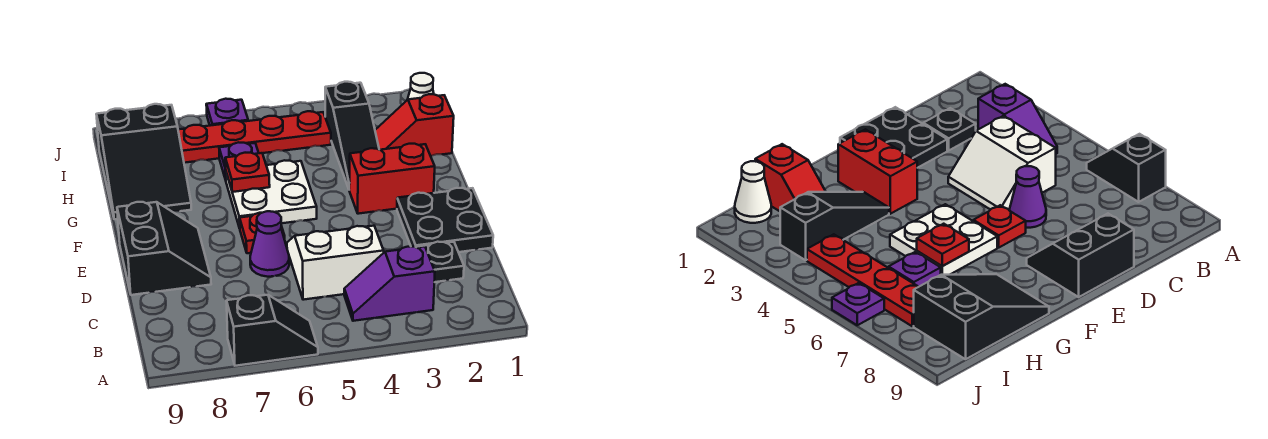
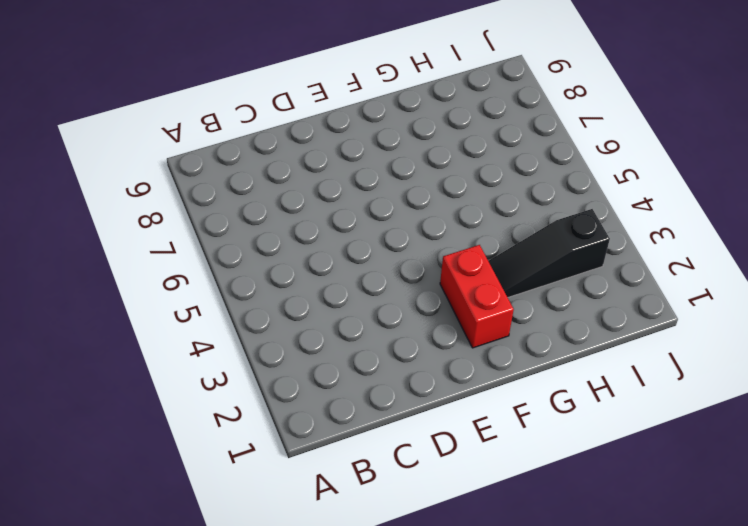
none -> black 1x2 slope [227,295,318,366]
none -> purple 1x2 slope [344,246,435,321]
none -> black 1x1 plate [416,242,464,282]

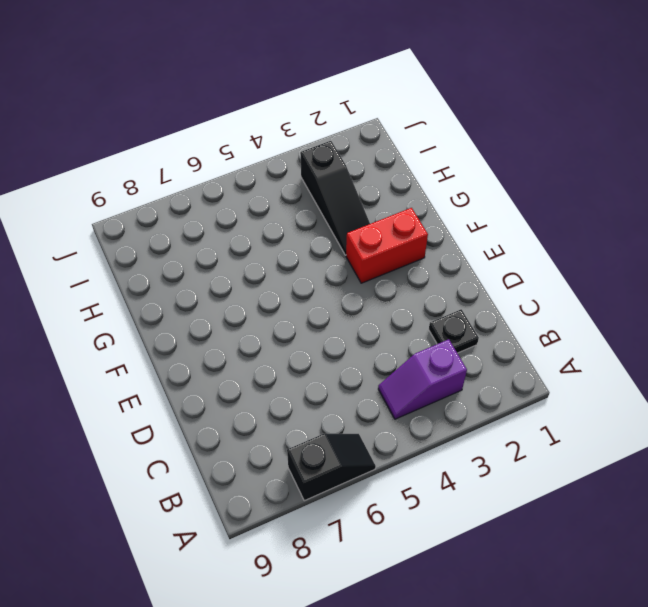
none -> white 2x2 slope [287,226,384,300]
none -> black 2x2 plate [397,188,493,252]
none -> purple 1x1 cone [250,211,289,277]

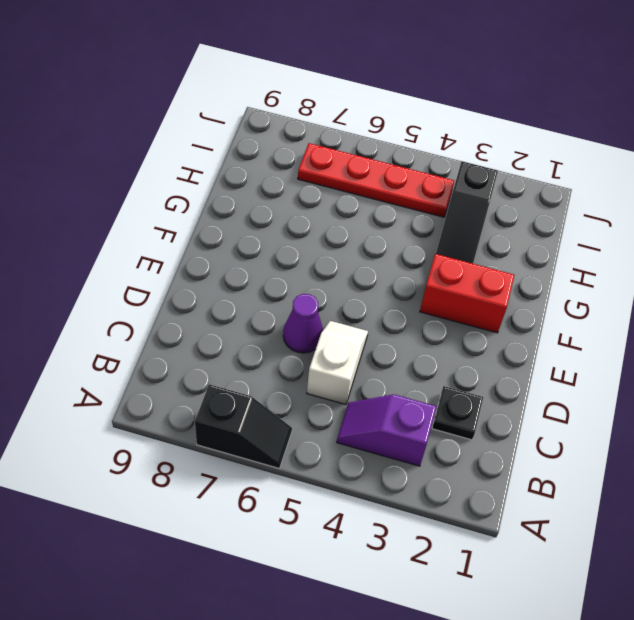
white 1x2 slope [307,321,368,405] -> white 2x2 slope [287,226,384,300]
none -> black 2x2 plate [397,188,493,252]
none -> black 2x2 slope [117,202,211,295]
none -> red 1x1 plate [240,213,285,253]

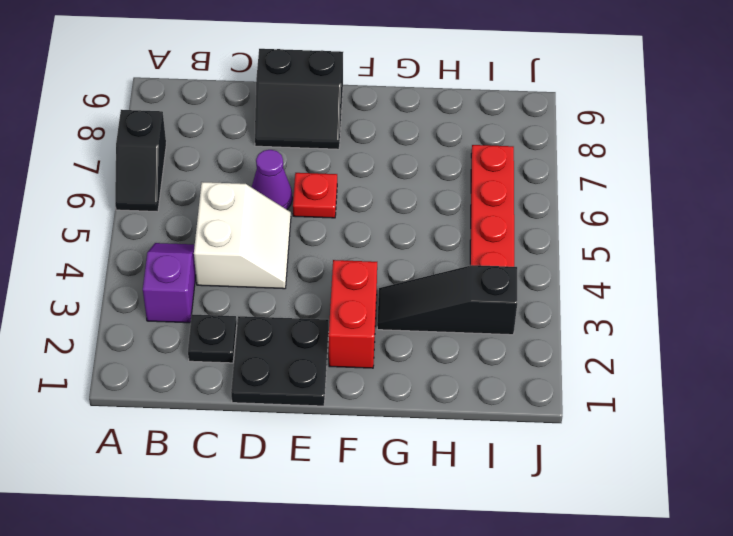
none -> white 2x2 plate [226,160,317,228]
none -> black 2x3 slope [96,104,191,219]
none -> red 1x2 slope [375,94,454,156]

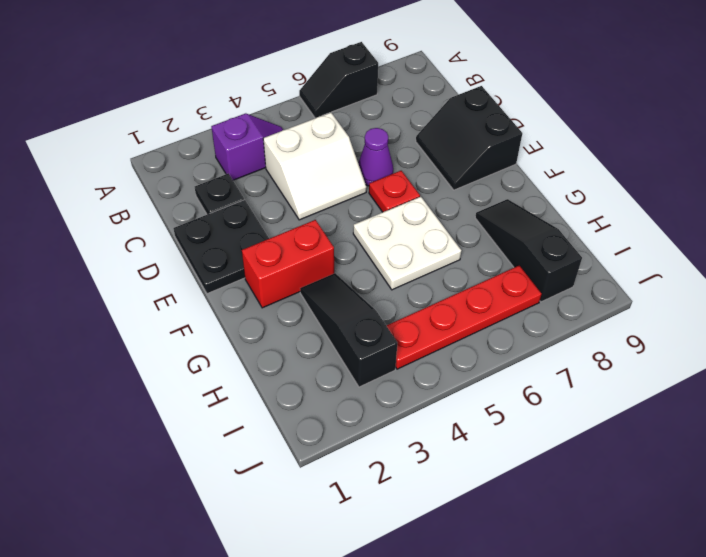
black 1x3 slope [475,199,582,302] -> black 2x3 slope [96,104,191,219]
none -> red 1x2 slope [375,94,454,156]
none -> purple 1x1 plate [219,142,258,180]
none -> white 1x1 cone [407,73,434,100]

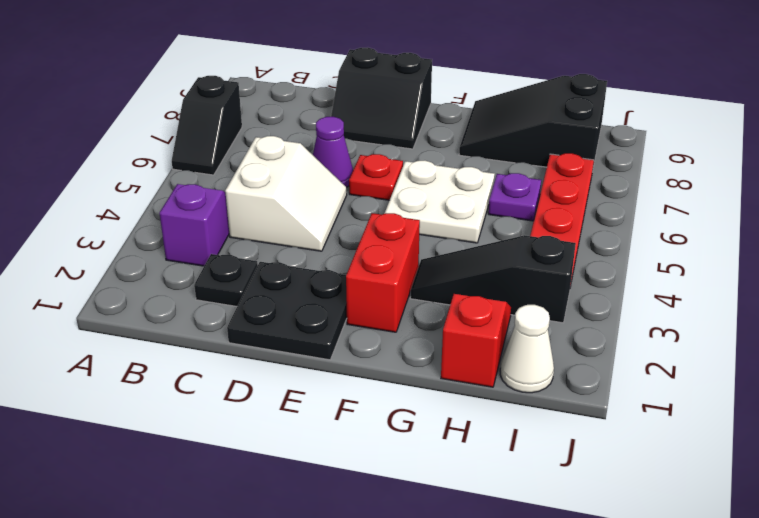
none -> purple 1x1 plate [206,99,248,126]
none -> red 1x1 plate [225,153,270,192]

